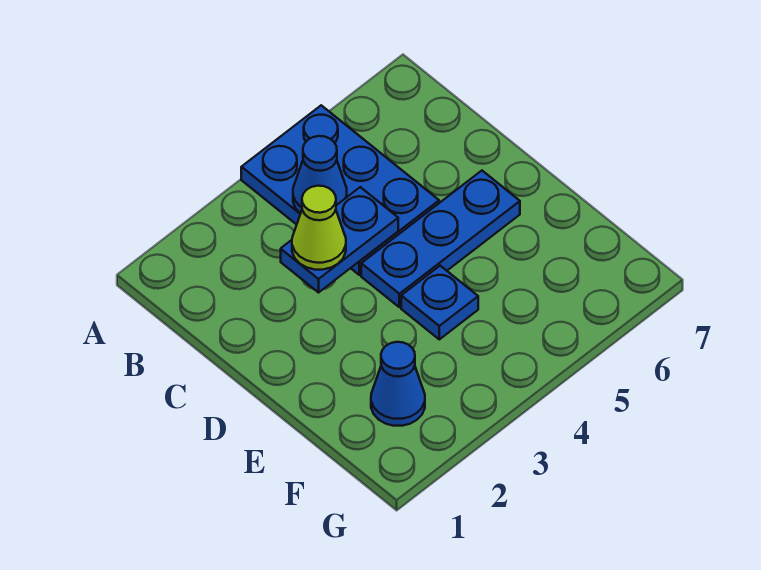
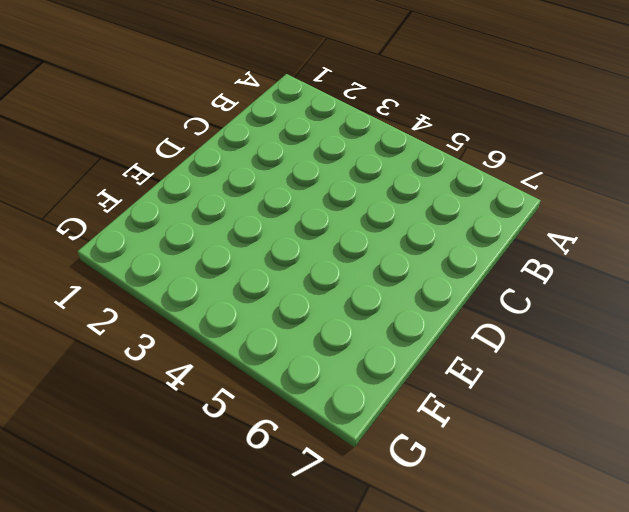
none -> blue 2x3 plate [241,105,439,275]
none -> blue 1x3 plate [361,171,520,307]

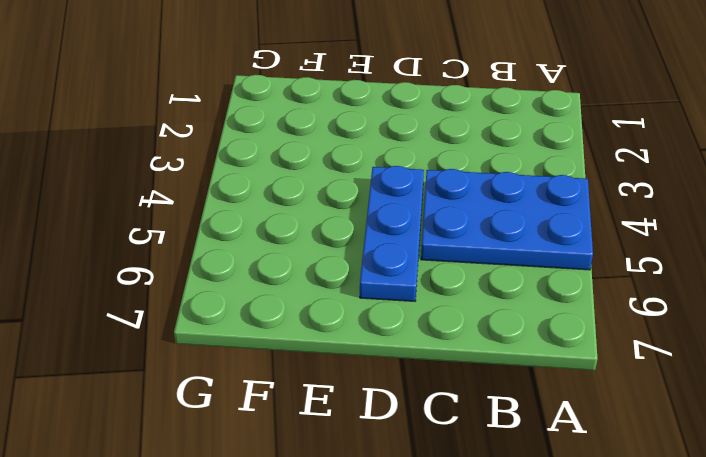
none -> blue 1x1 plate [401,266,478,339]
none -> blue 1x1 cone [371,342,425,426]

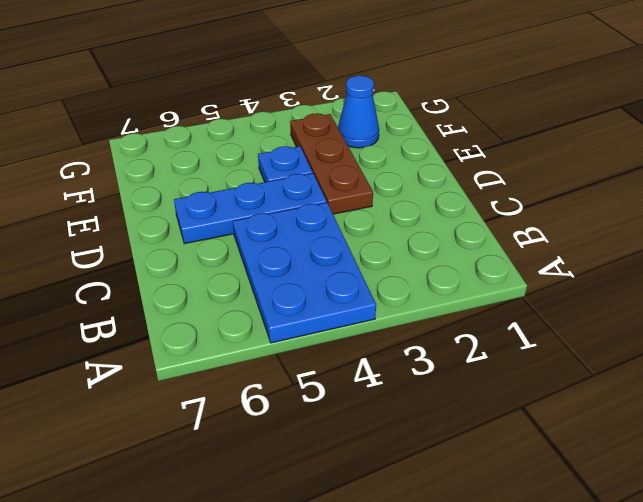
brown 1x3 plate [290,113,373,214] -> none
none -> blue 1x1 cone [293,136,347,214]
none -> blue 1x2 plate [281,187,398,292]

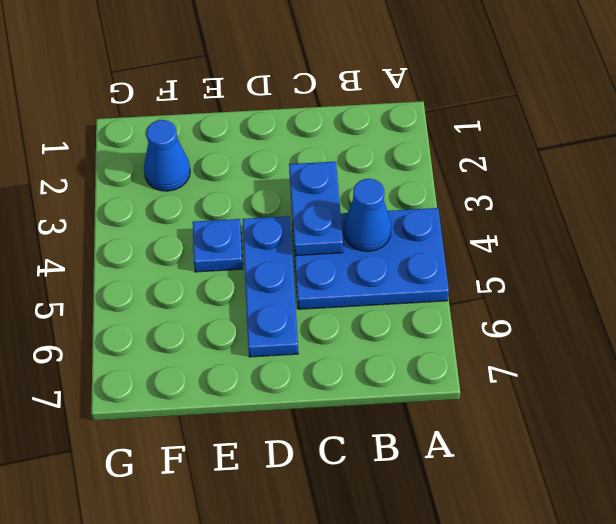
none -> lime 1x1 cone [292,186,346,270]

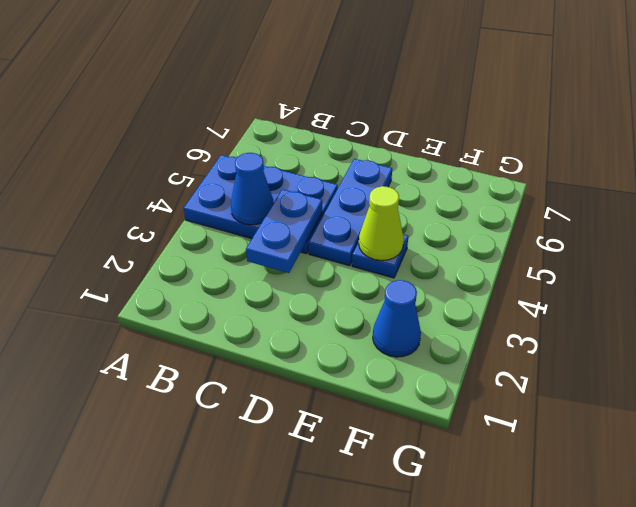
lime 1x1 cone [359,186,404,260] -> lime 1x1 cone moved to [292,186,346,270]

